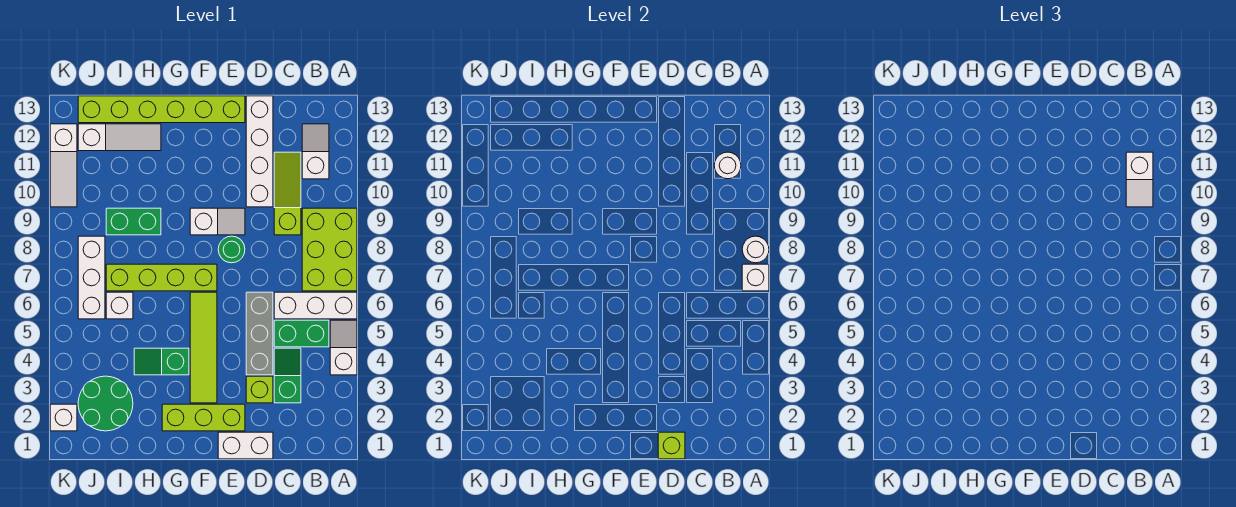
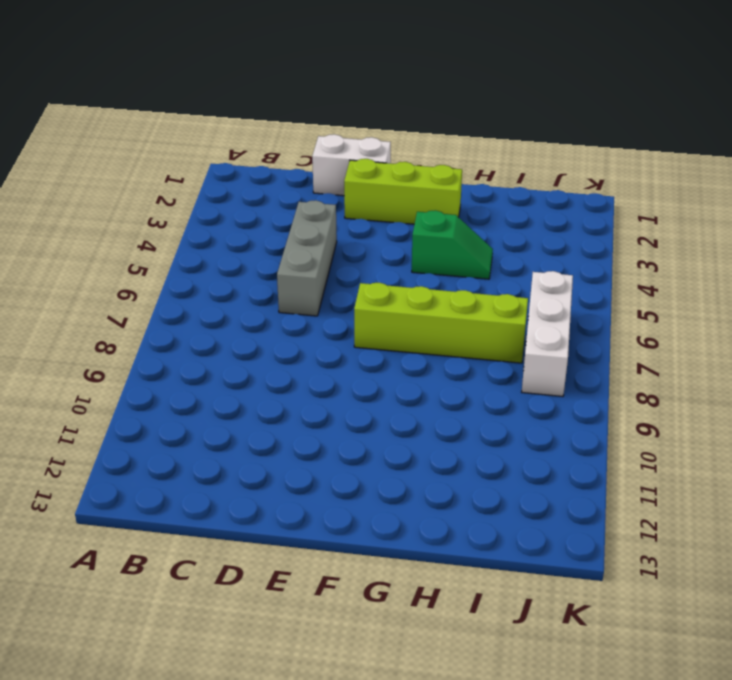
none -> white 1x2 slope [330,320,357,375]
none -> white 1x3 brick [274,292,357,319]
none -> lime 2x3 brick [302,208,357,291]
none -> green 1x2 brick [274,320,329,347]

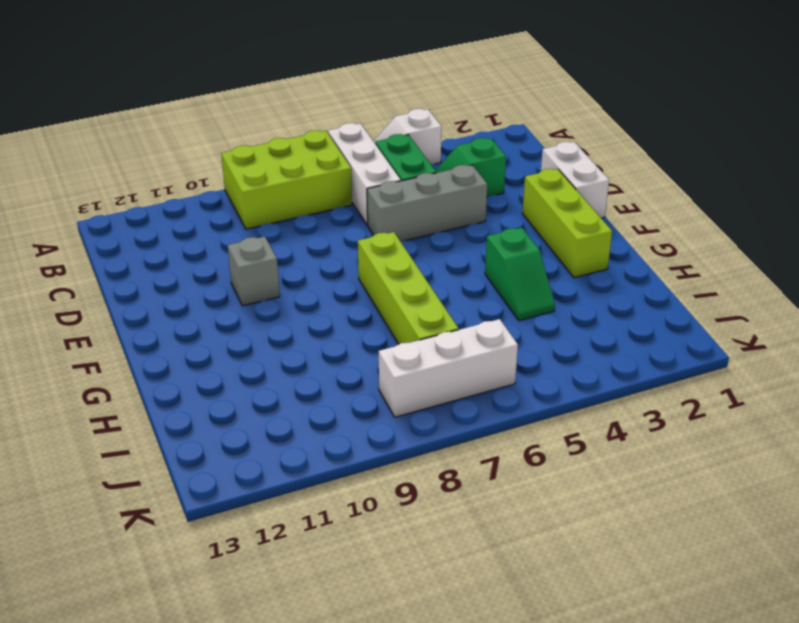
grey 1x1 brick [228,237,280,306] -> none
none -> white 1x2 slope [302,124,329,179]
none -> lime 1x3 slope [274,152,301,235]
none -> lime 1x1 brick [246,376,273,403]
none -> white 1x4 brick [246,96,273,207]

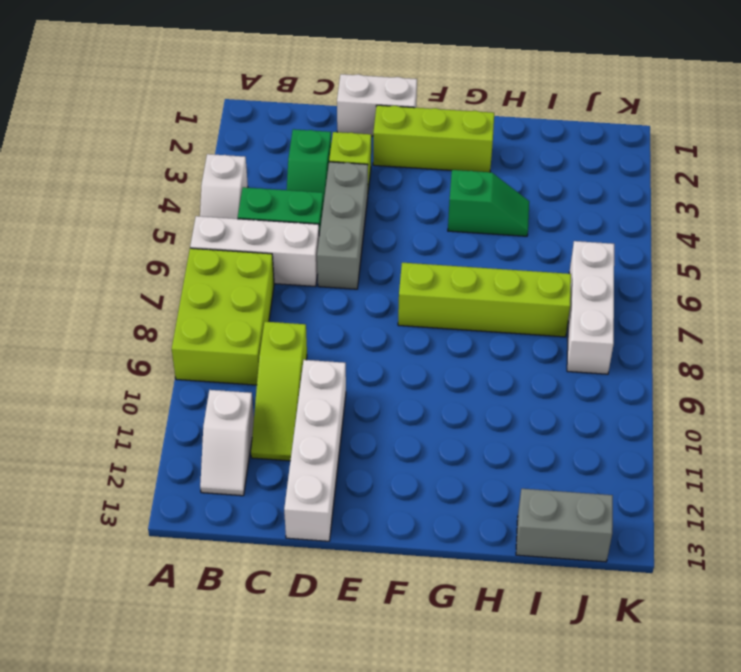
grey 1x2 brick [516,489,613,562] -> lime 1x6 brick [78,96,245,123]
none -> green 1x1 round brick [218,236,245,263]
none -> white 1x2 slope [190,208,245,235]
none -> lime 1x4 tile [190,292,217,403]
none -> green 1x2 brick [106,208,161,235]

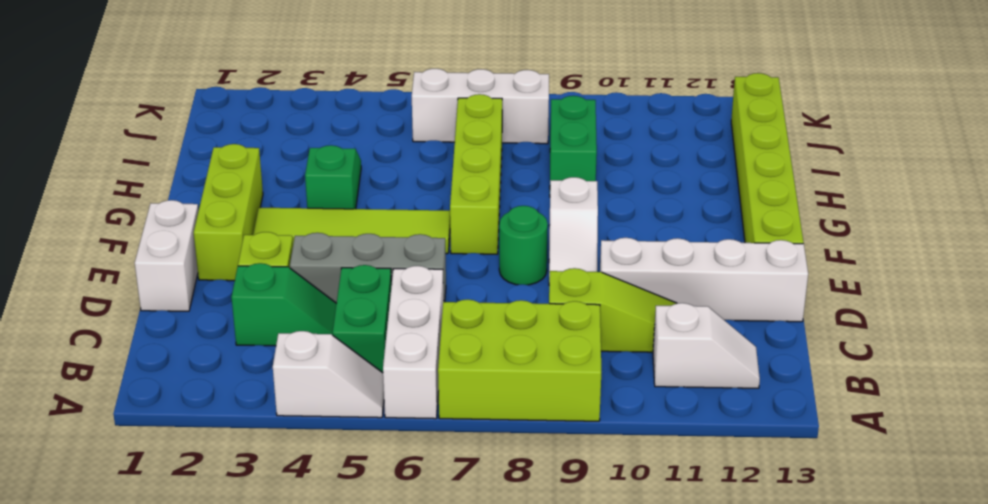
none -> white 1x3 slope [78,124,161,151]
none -> green 2x2 round brick [78,376,133,431]
none -> white 1x1 brick [106,292,133,319]
none -> white 1x1 brick [50,404,77,431]

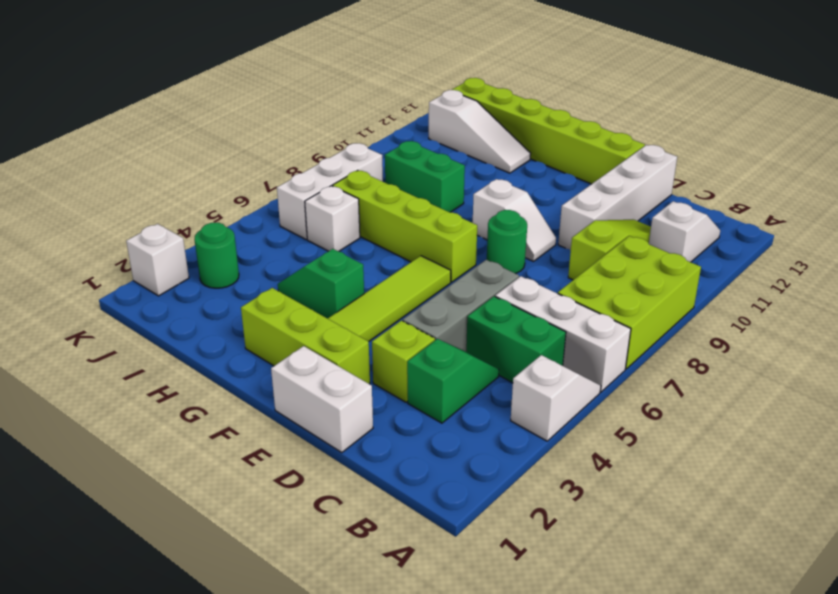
green 1x1 round brick [194,223,239,288] -> green 2x2 round brick [78,376,133,431]
none -> white 1x3 slope [50,124,77,207]
none -> white 1x1 brick [742,264,769,291]
none -> white 1x1 round brick [742,236,769,263]
none -> white 1x1 round brick [714,152,741,179]

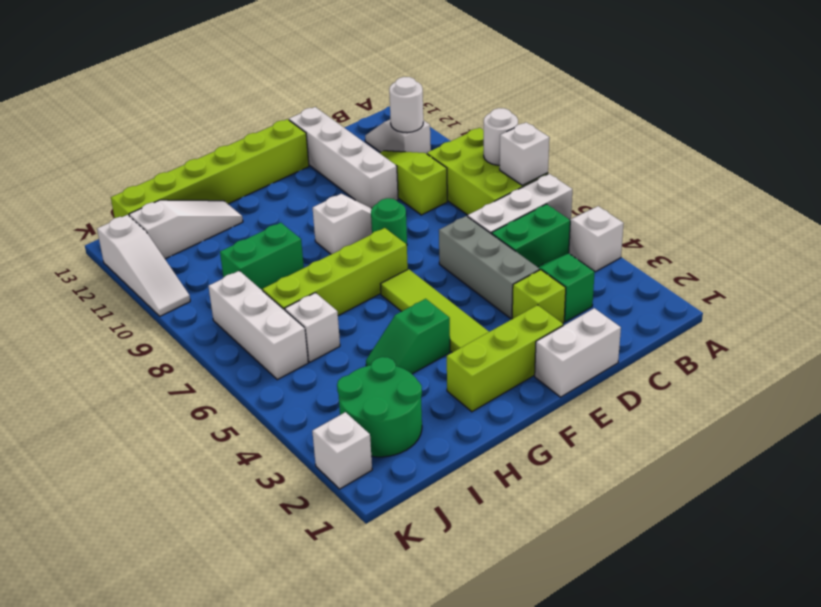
none -> lime 1x1 brick [658,432,685,459]
none -> white 1x2 slope [1126,152,1153,207]

